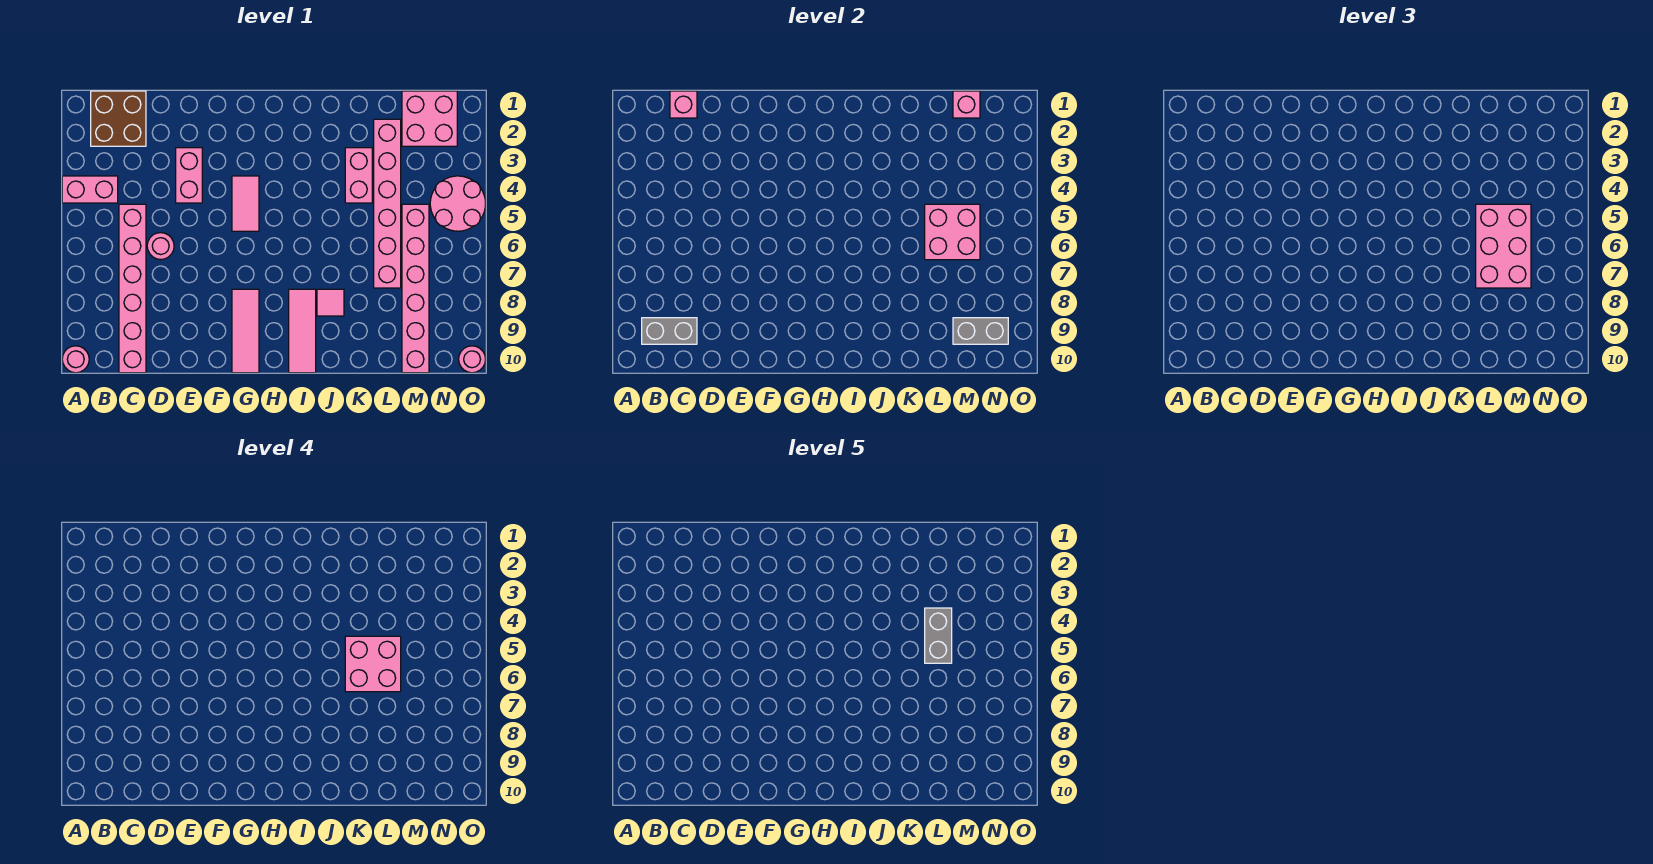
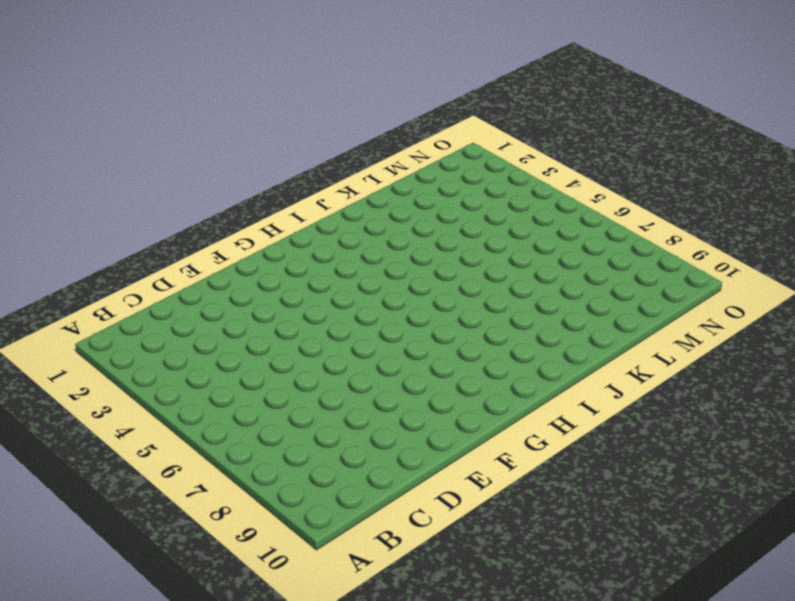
none -> pink 1x2 brick [62,176,118,203]
none -> pink 1x1 round brick [62,346,89,373]
none -> brown 2x2 brick [91,91,146,146]

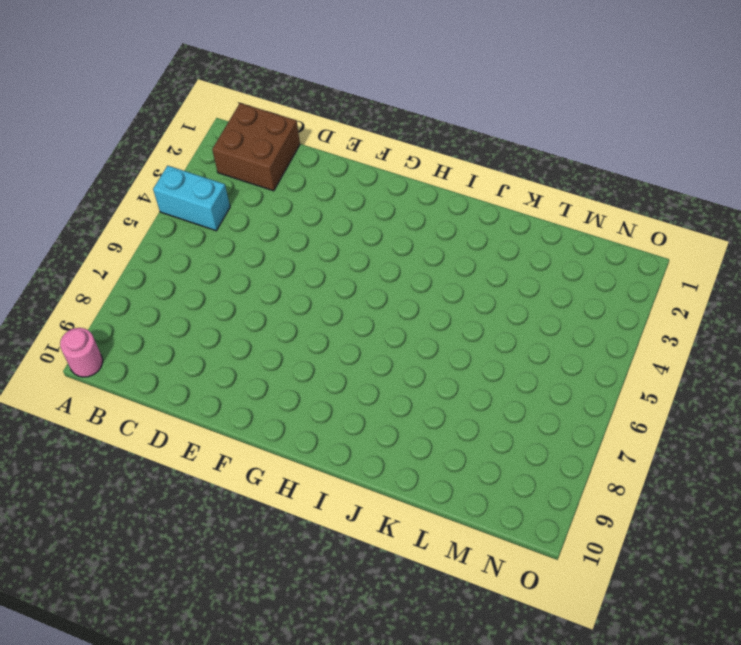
cyan 1x2 brick [153,166,230,231] -> pink 1x2 brick [62,176,118,203]
none -> pink 1x6 brick [119,204,146,373]
none -> pink 1x1 round brick [147,233,174,260]
none -> pink 1x2 brick [176,148,202,203]

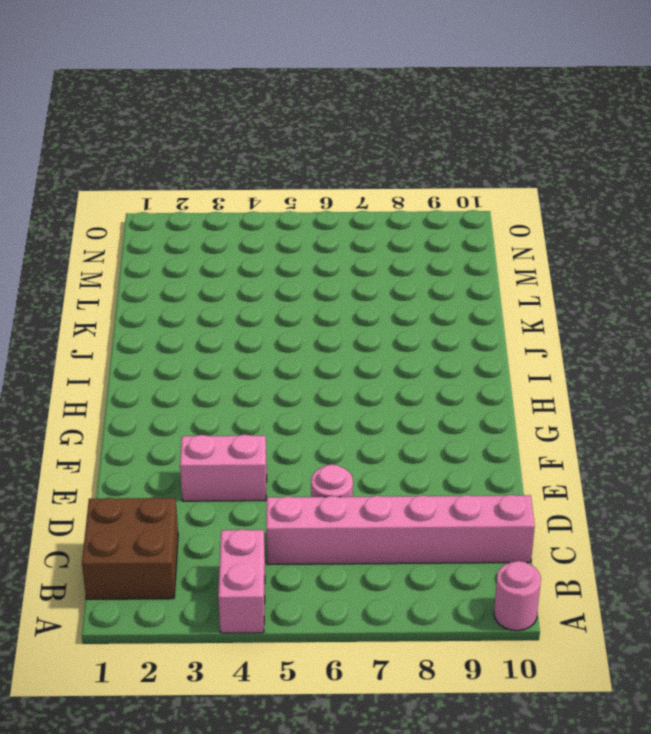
none -> pink 1x2 tile [232,176,259,231]
none -> pink 1x3 tile [232,289,259,373]
none -> pink 1x3 tile [289,289,316,373]

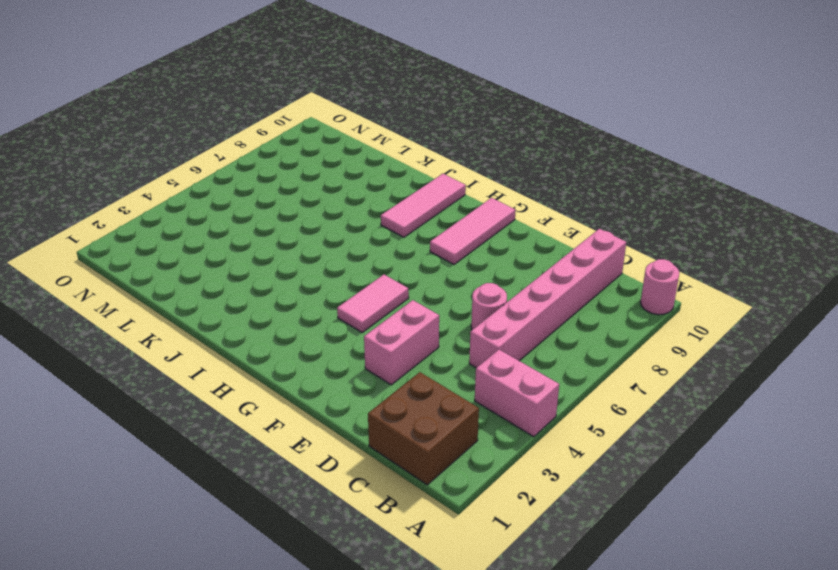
none -> pink 1x1 tile [317,289,344,316]
none -> pink 1x2 brick [345,148,372,203]
none -> pink 1x6 brick [374,119,401,288]

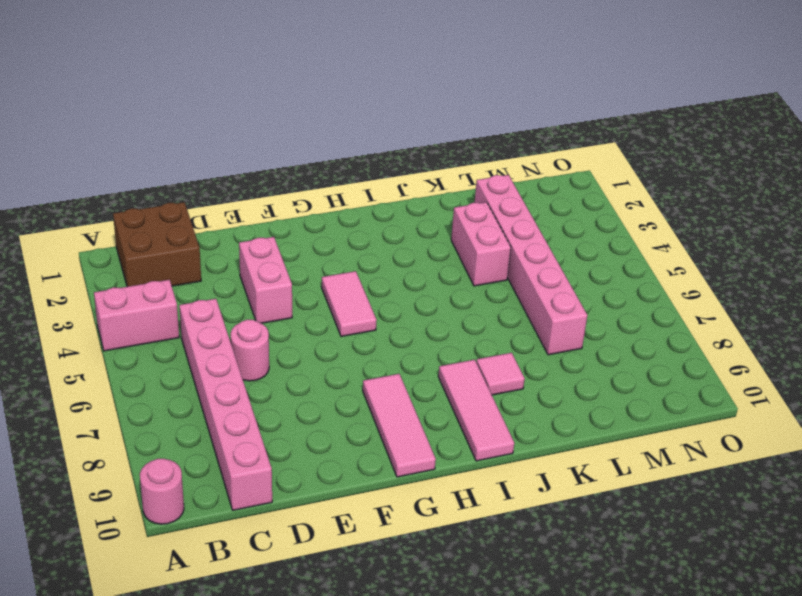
none -> pink 2x2 brick [402,91,457,146]
none -> pink 1x6 brick [402,204,429,373]
none -> pink 2x2 round brick [430,176,486,231]

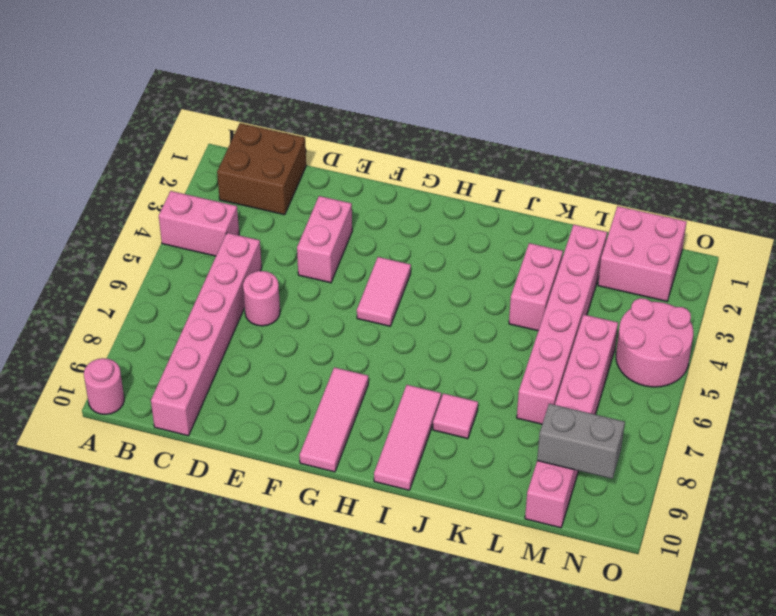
none -> pink 1x1 round brick [459,346,486,373]
none -> grey 1x2 brick [642,318,697,344]
none -> pink 1x1 brick [670,91,697,118]

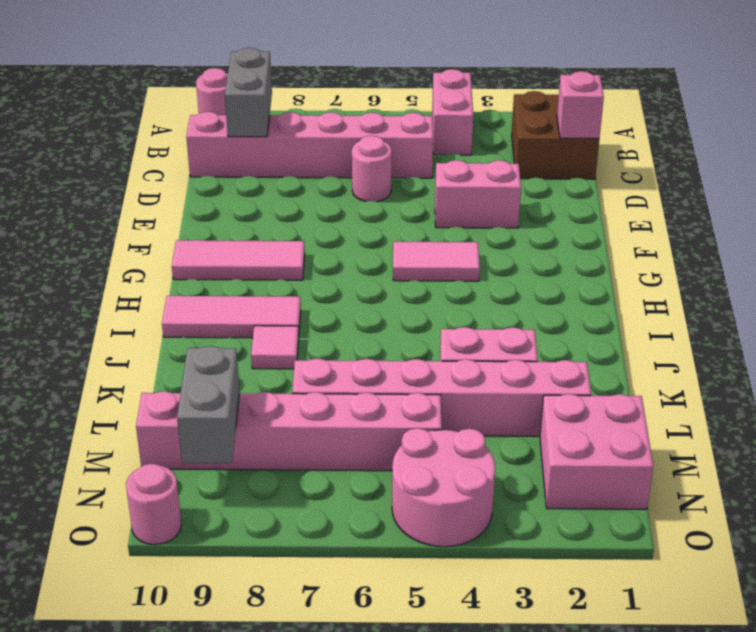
none -> pink 2x2 brick [925,204,980,260]
none -> pink 1x1 brick [953,91,980,118]
none -> pink 2x3 brick [1476,204,1531,288]

